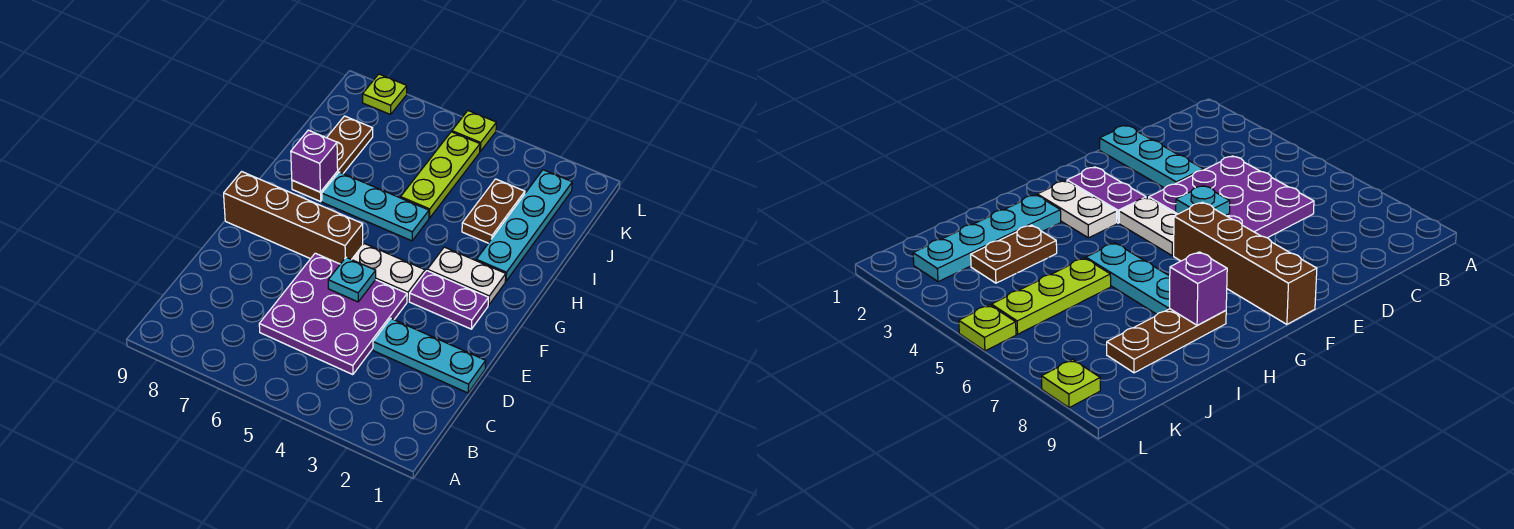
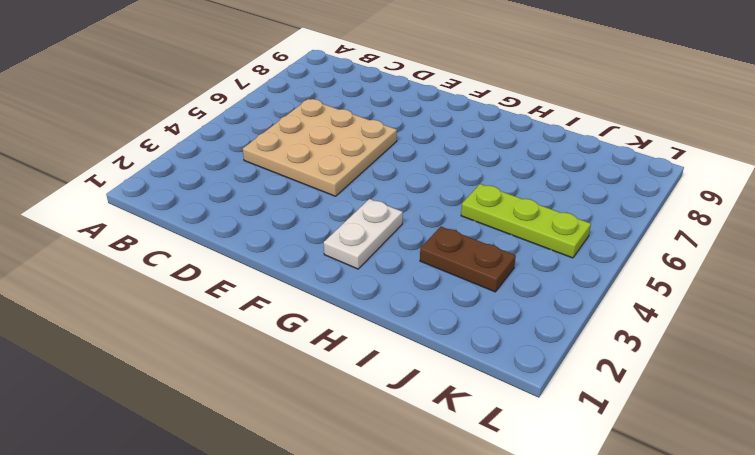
tan 3x3 plate [243,99,397,196] -> purple 3x3 plate [259,253,407,375]
none -> cyan 1x3 plate [373,318,486,393]
none -> purple 1x2 plate [409,271,488,329]
none -> white 1x2 plate [352,244,425,301]

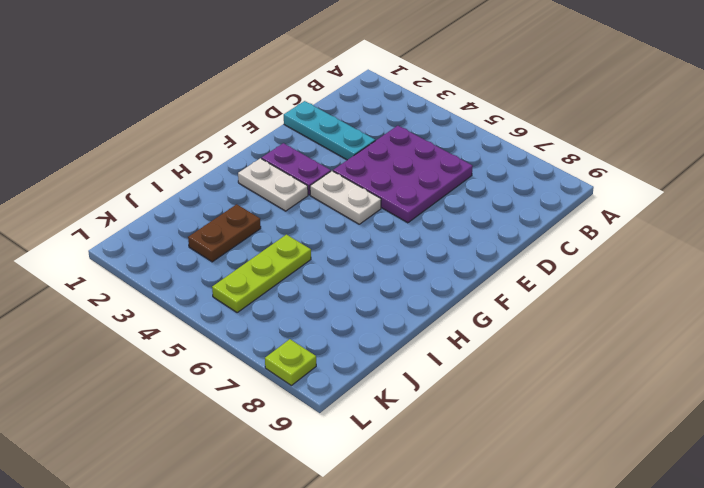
none -> brown 1x4 brick [224,172,363,264]
none -> cyan 1x4 plate [476,170,572,281]
none -> cyan 1x3 plate [322,172,429,241]

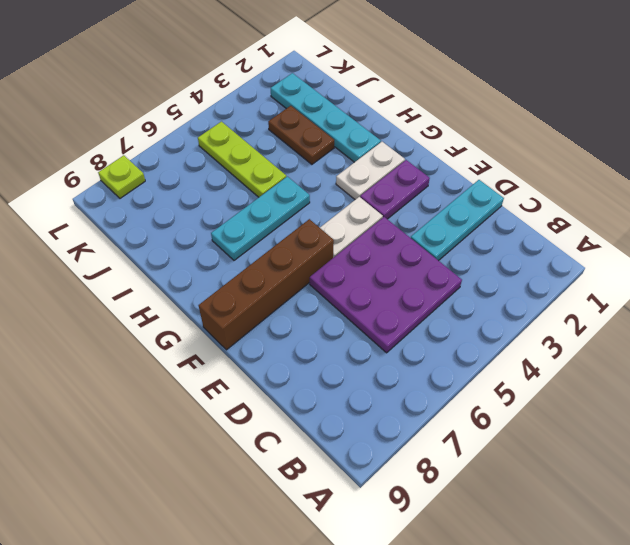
none -> brown 1x3 plate [292,116,373,202]
none -> lime 1x1 plate [452,111,496,151]
none -> cyan 1x1 plate [328,257,376,302]

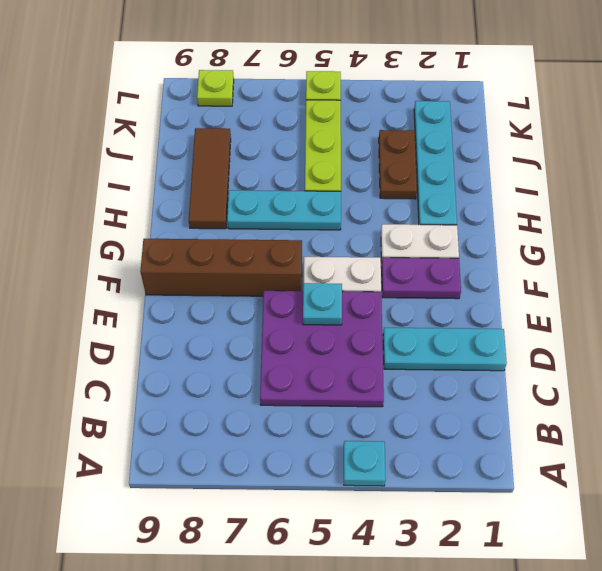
cyan 1x1 plate [344,441,386,486] -> none
brown 1x3 tile [189,128,231,229] -> brown 1x3 plate [292,116,373,202]
none -> purple 1x1 brick [291,130,338,192]

